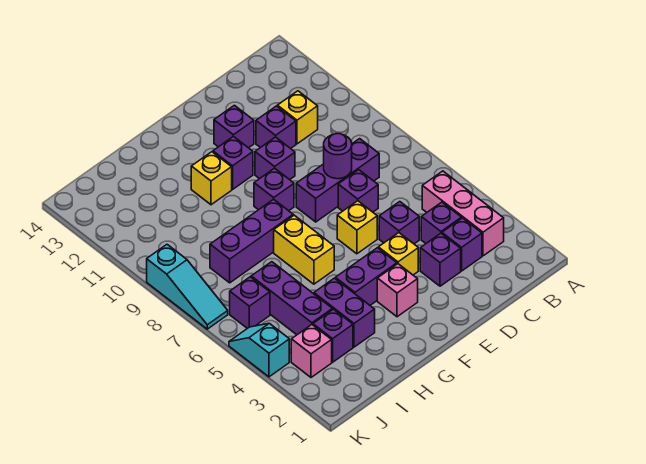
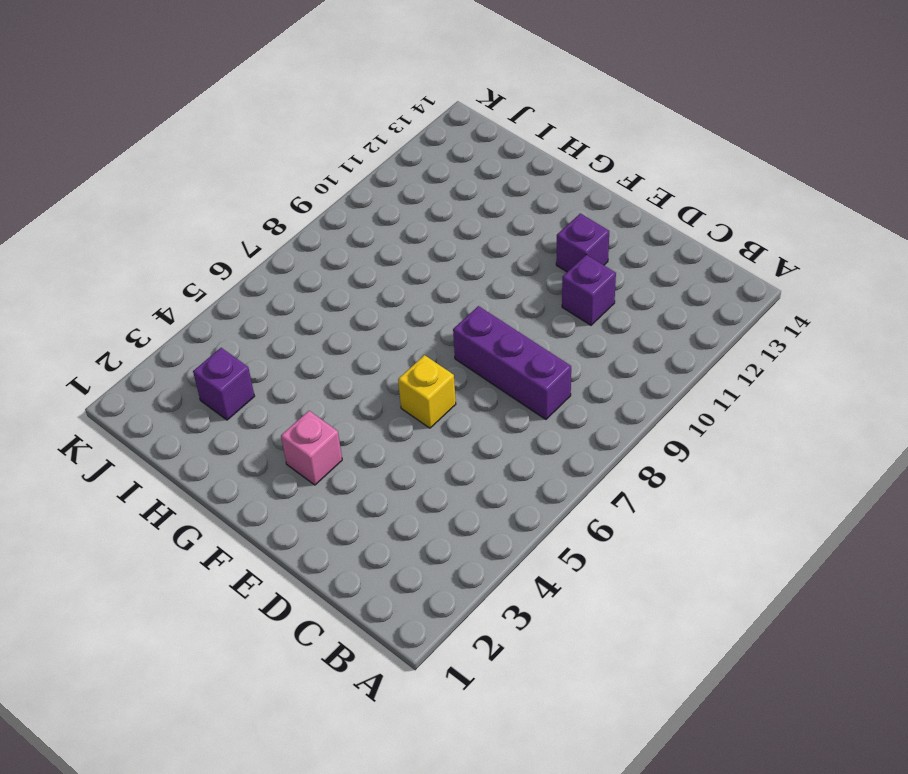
none -> pink 1x3 brick [422,171,504,256]
none -> purple 1x1 brick [442,218,482,271]
none -> purple 1x1 brick [421,202,461,243]

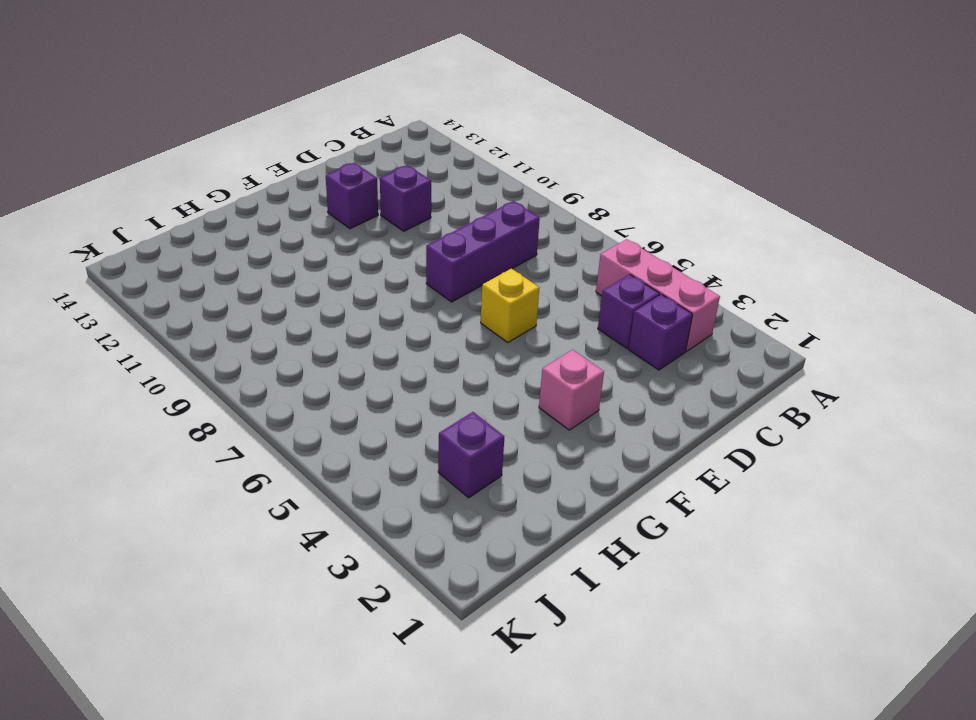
none -> yellow 1x1 brick [277,91,318,144]
none -> purple 1x1 brick [420,233,461,286]
none -> purple 1x1 brick [379,202,419,244]

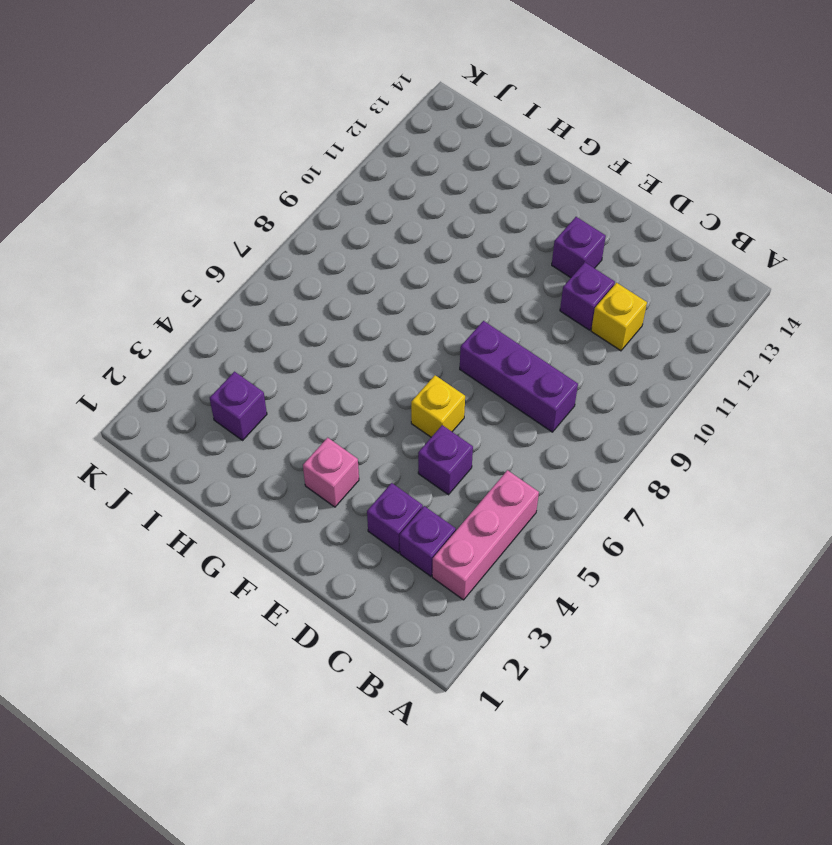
none -> purple 1x1 brick [421,202,461,243]
none -> purple 1x1 brick [338,170,378,212]
none -> yellow 1x1 brick [378,233,418,275]

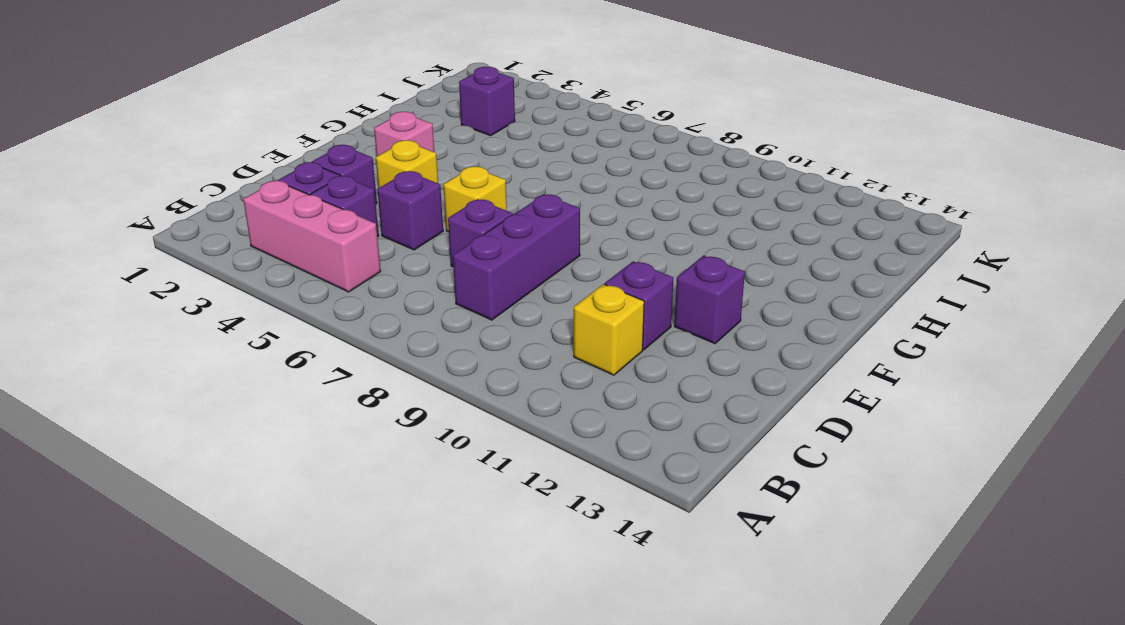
none -> purple 1x1 brick [255,137,295,180]
none -> purple 1x2 brick [335,248,397,305]
none -> purple 1x1 brick [254,168,294,211]

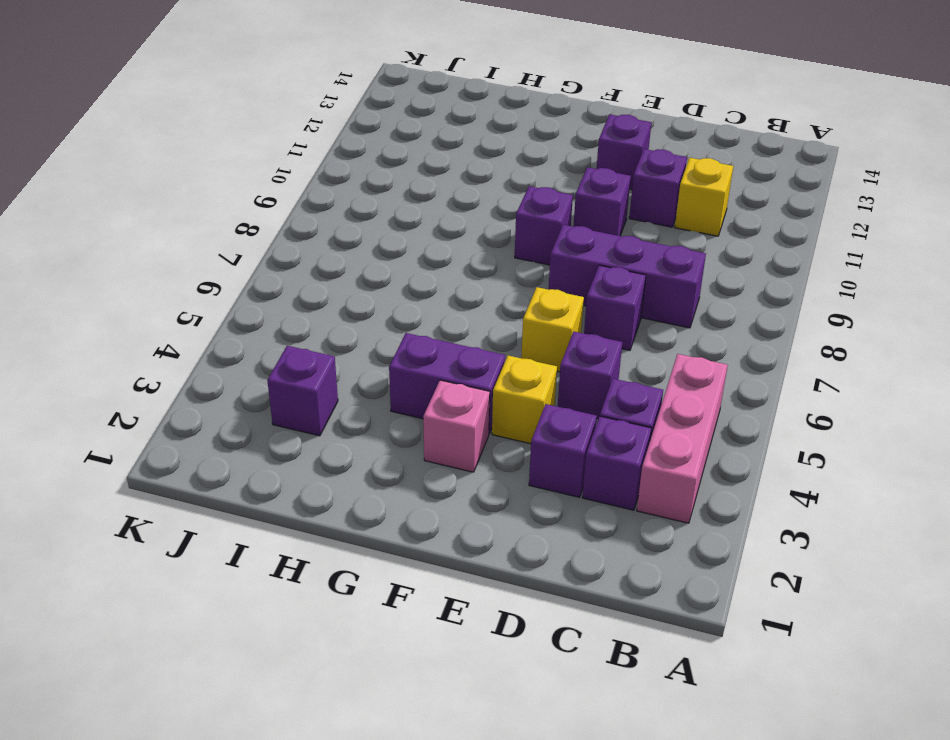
none -> purple 1x1 brick [213,136,253,189]
none -> yellow 1x2 brick [274,215,334,284]
none -> purple 1x3 brick [210,199,293,283]

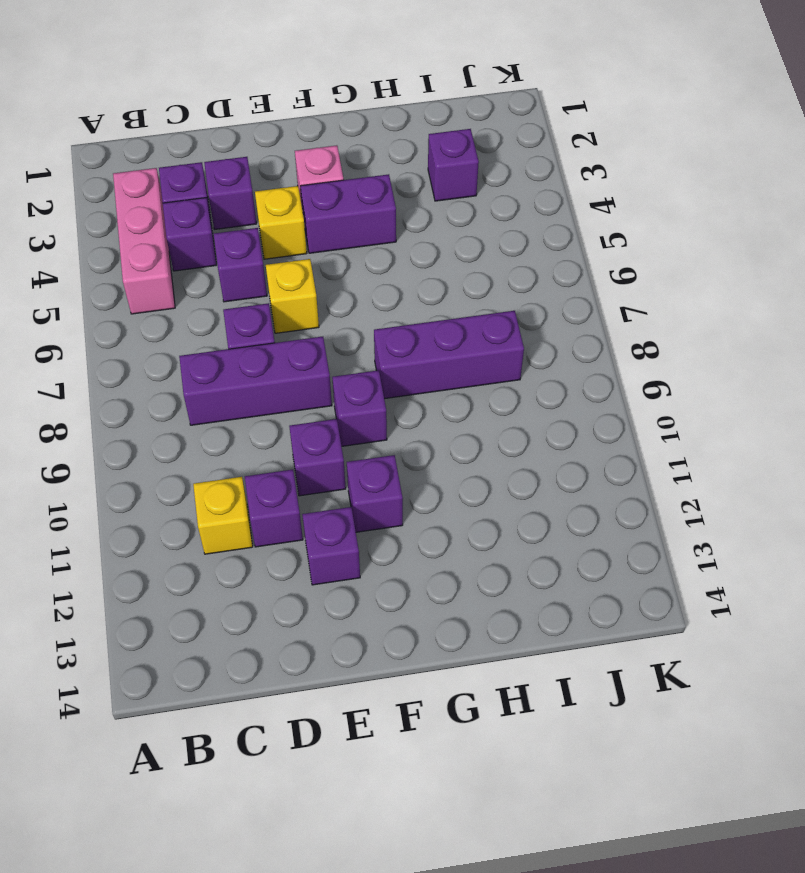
none -> yellow 1x2 brick [274,215,334,284]
none -> yellow 1x1 brick [191,152,232,205]
none -> purple 1x2 brick [314,278,375,347]

